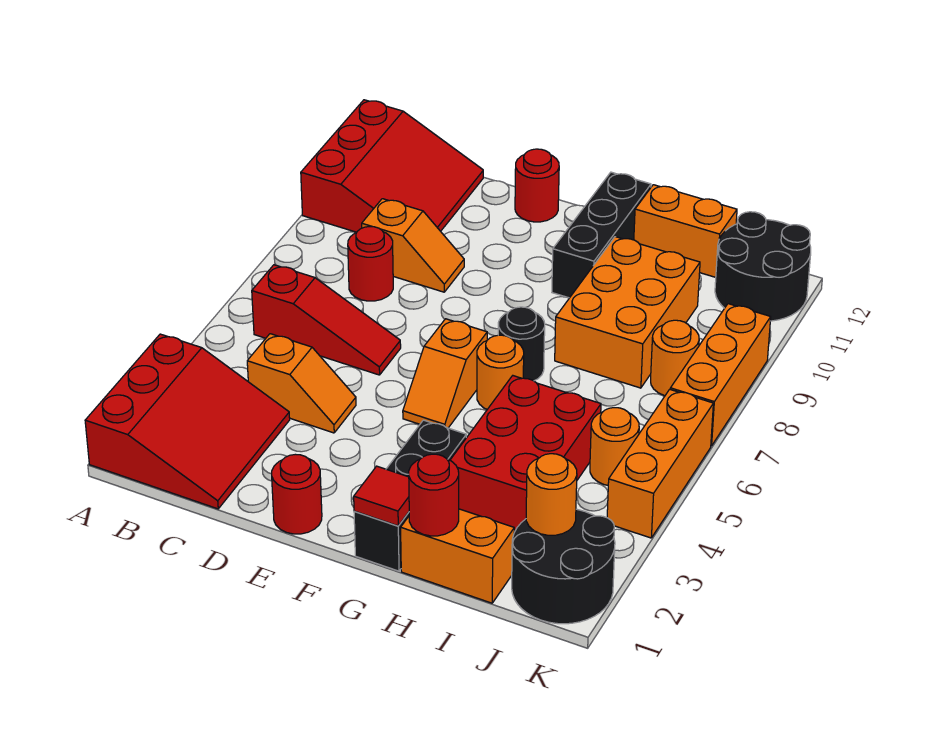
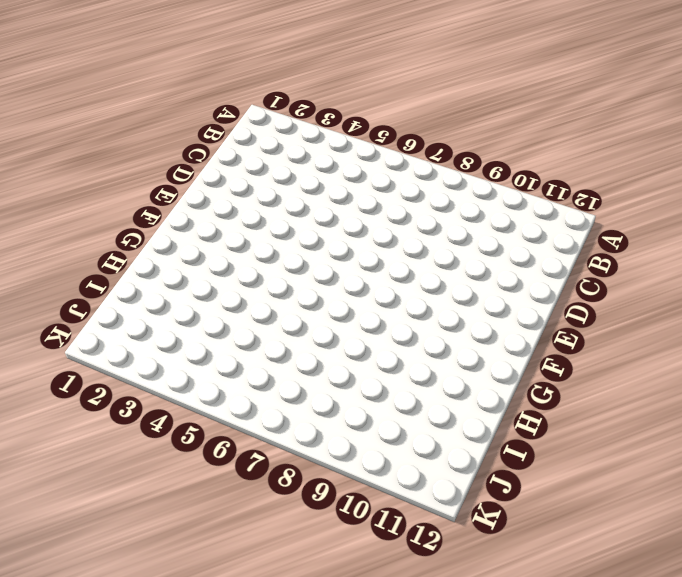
none -> red 3x3 slope [85,334,290,509]
none -> red 3x3 slope [301,100,483,232]
none -> red 1x3 slope [252,265,401,375]

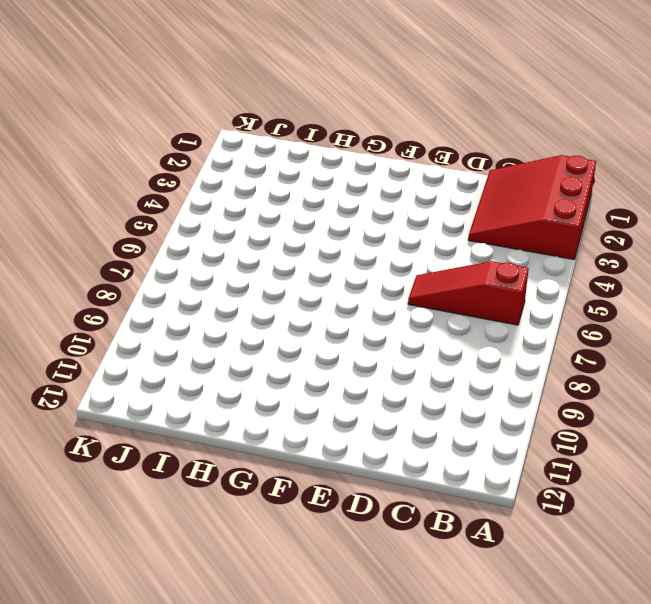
none -> red 3x3 slope [301,100,483,232]
none -> orange 1x2 slope [247,334,356,433]
none -> red 1x1 round brick [348,227,393,301]

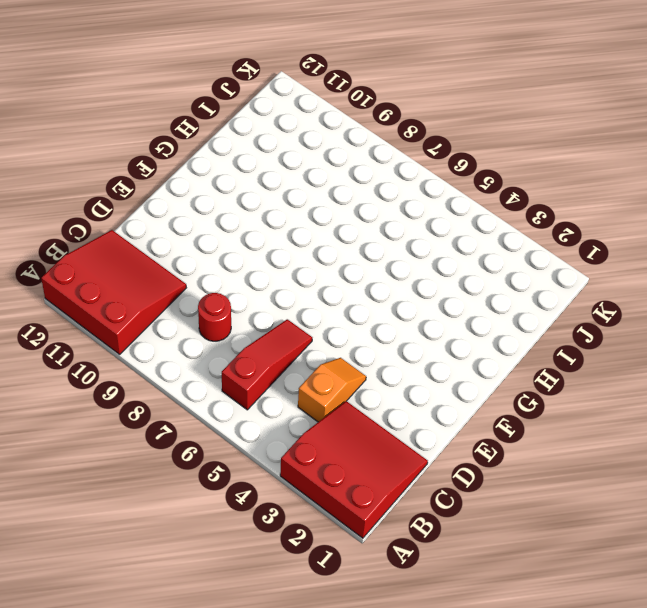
none -> orange 1x2 slope [362,199,464,292]
none -> red 1x1 round brick [272,454,322,534]
none -> red 1x1 round brick [515,149,559,222]

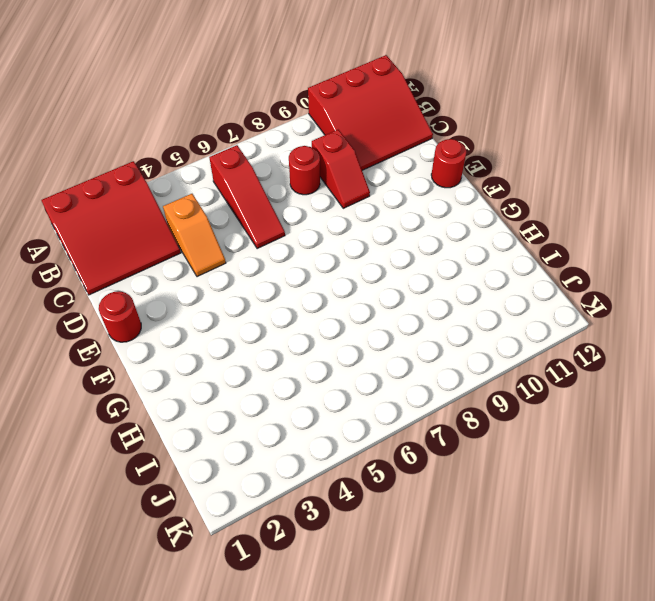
red 1x2 slope [312,130,370,208] -> orange 1x2 slope [362,199,464,292]
none -> orange 1x2 slope [403,319,487,428]
none -> black 1x3 brick [354,420,466,571]
none -> orange 1x1 round brick [477,335,524,409]

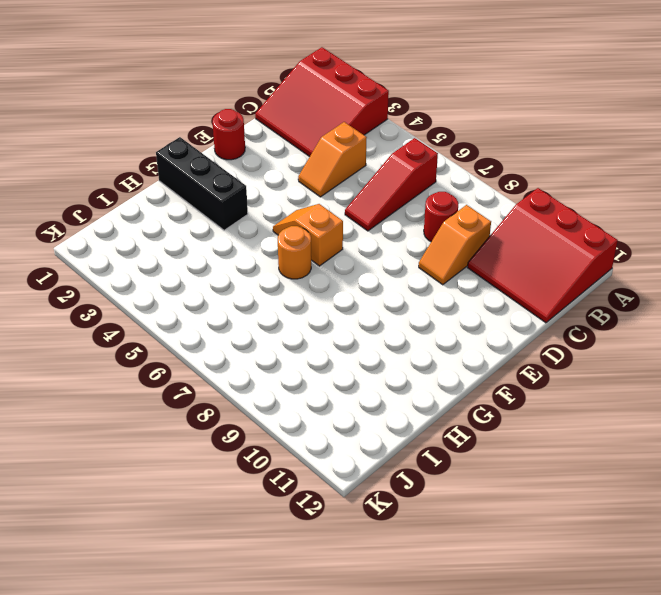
none -> red 1x1 round brick [515,149,559,222]
none -> black 1x1 round brick [498,307,545,381]
none -> black 1x3 brick [552,172,651,298]

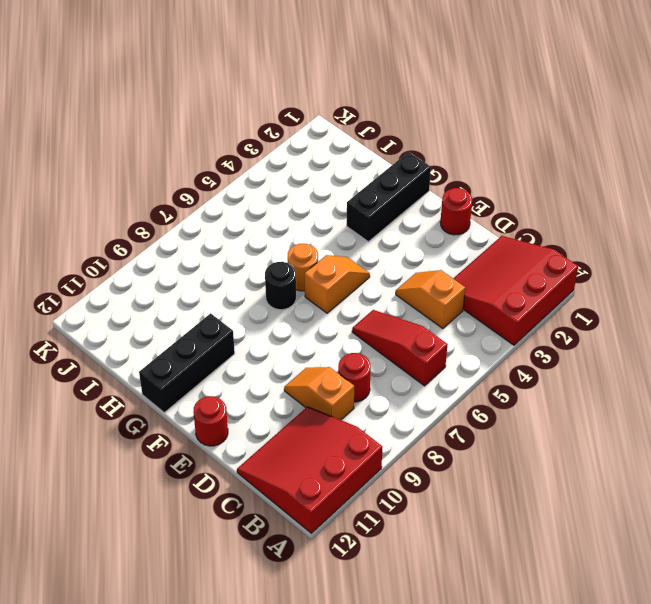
none -> orange 1x2 brick [401,509,514,603]
none -> red 2x3 brick [450,376,601,531]
none -> orange 2x3 brick [555,237,700,388]

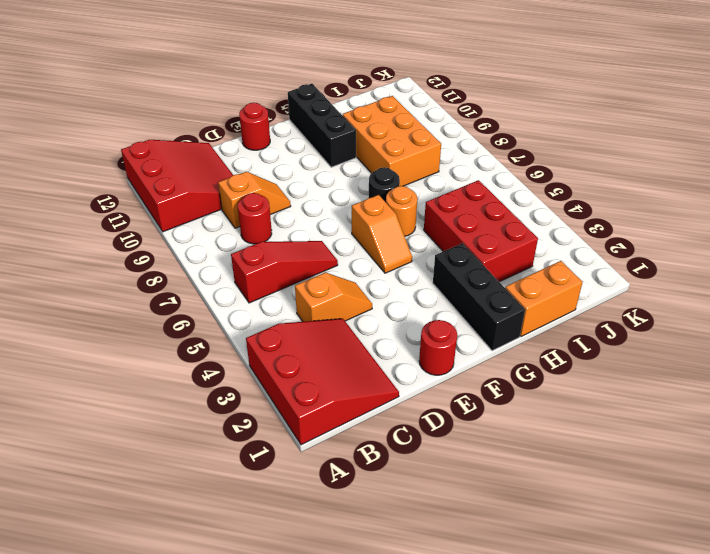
none -> orange 1x2 brick [634,185,737,277]
none -> black 2x2 round brick [512,509,615,624]
none -> orange 1x1 round brick [590,408,639,485]

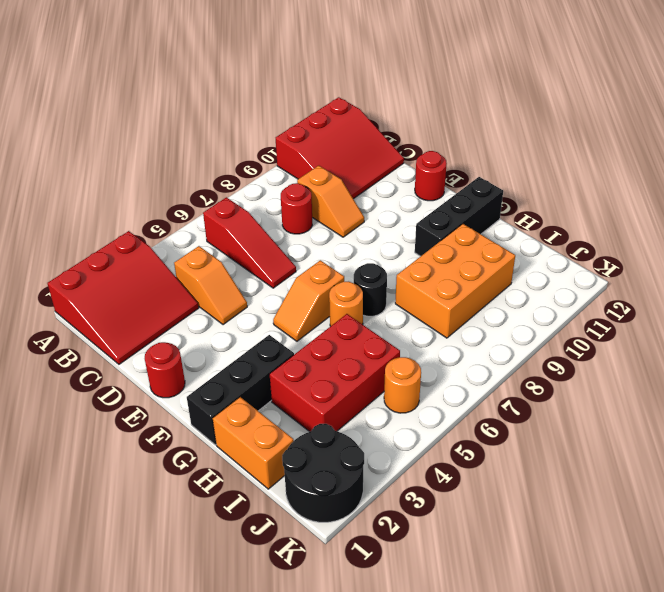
none -> orange 1x2 brick [634,185,737,277]
none -> orange 1x1 round brick [651,320,699,396]
none -> black 2x2 round brick [715,212,811,321]

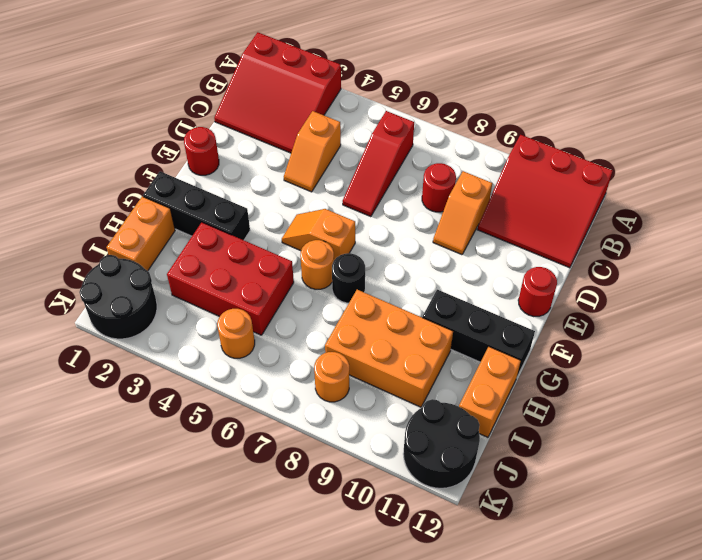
none -> orange 1x3 brick [607,389,713,538]
none -> orange 1x3 brick [670,304,771,446]
none -> red 1x1 tile [354,466,409,526]

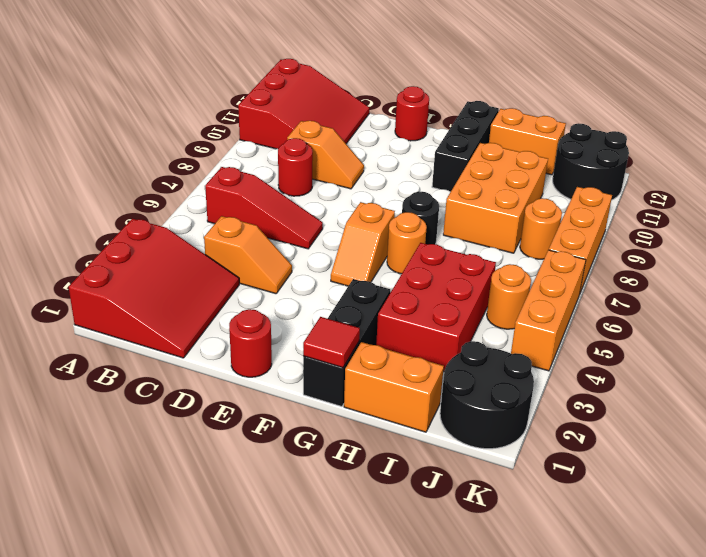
none -> red 1x1 round brick [409,454,459,536]
none -> orange 1x1 round brick [526,454,577,535]

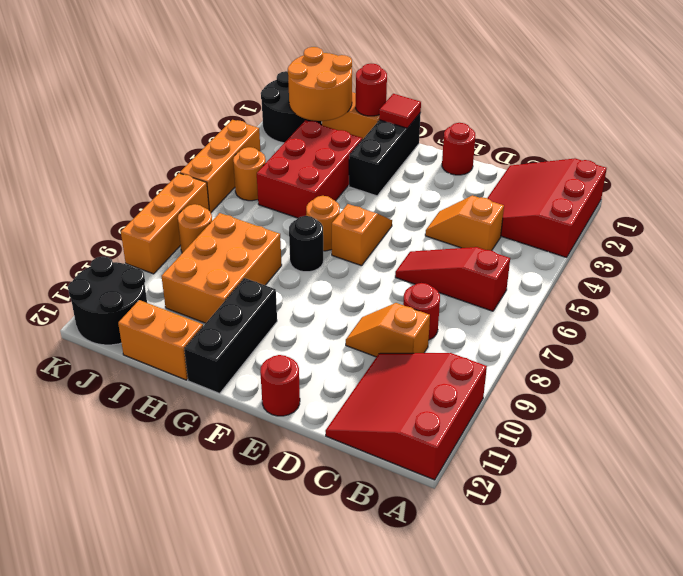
orange 2x2 round brick [288,47,352,121] -> orange 1x1 round brick [526,454,577,535]

